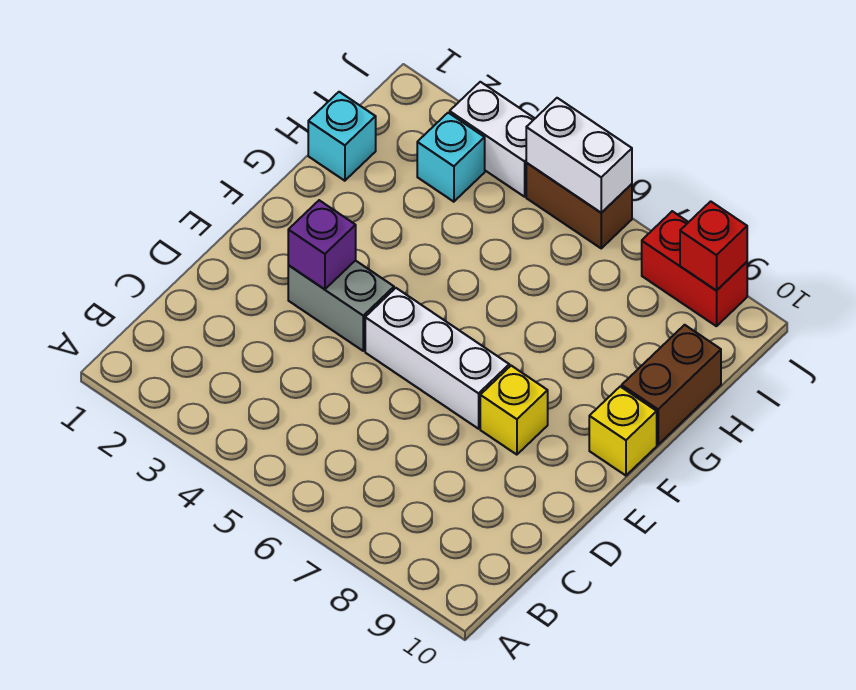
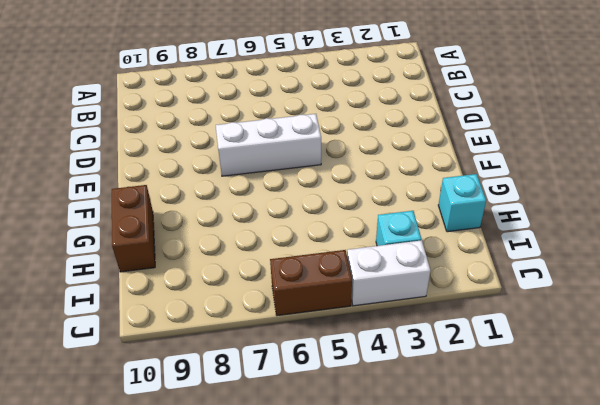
none -> grey 1x2 brick [288,260,394,351]
none -> yellow 1x1 brick [480,366,548,455]
none -> yellow 1x1 brick [589,387,657,476]

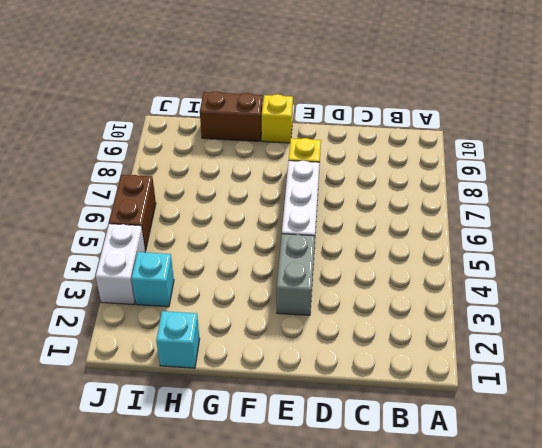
none -> red 1x2 brick [642,211,747,326]
none -> purple 1x1 brick [288,200,356,289]
none -> white 1x2 brick [526,98,632,213]

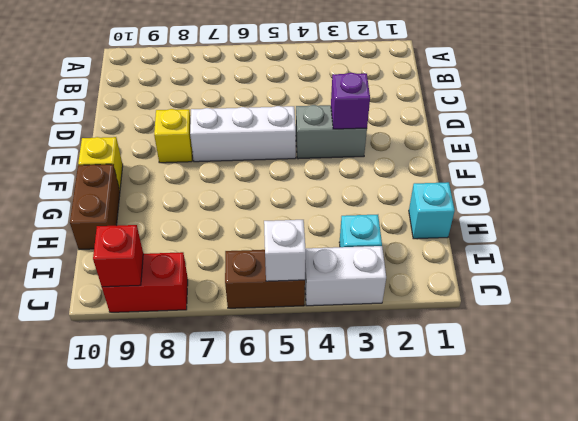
white 1x1 brick [264,220,306,281] -> white 1x2 brick [526,98,632,213]

